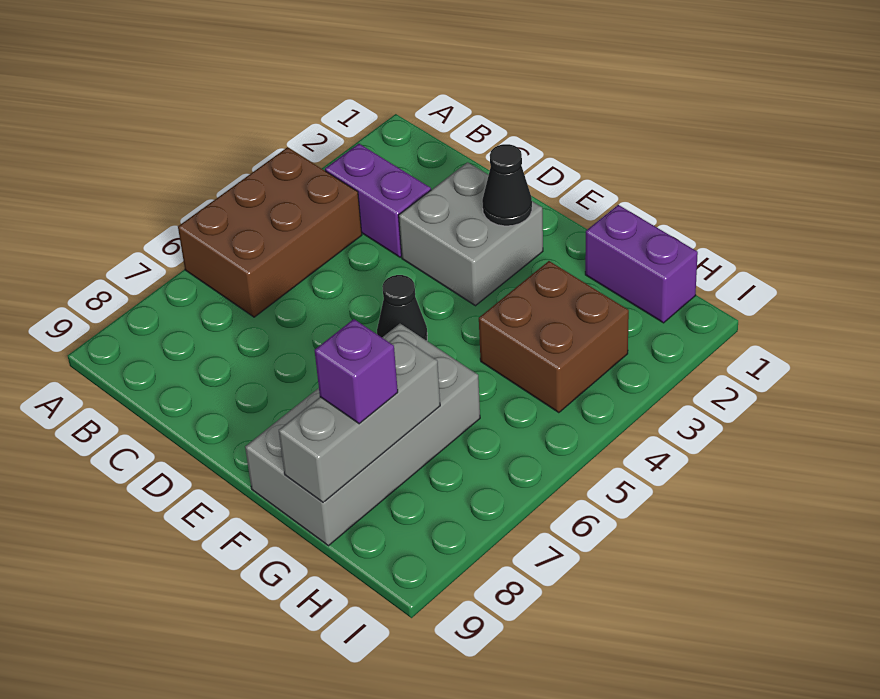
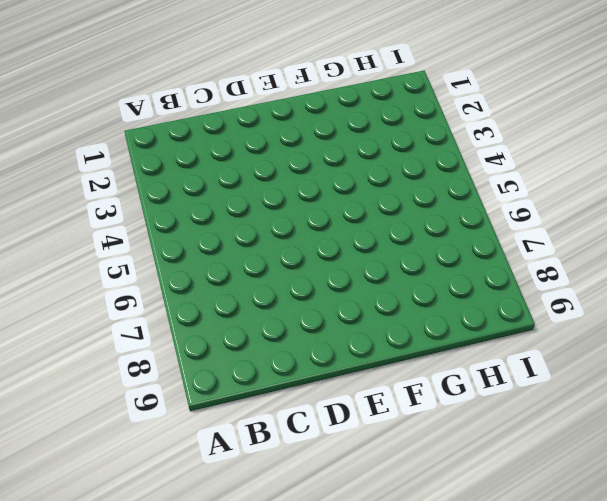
none -> brown 2x3 brick [178,147,362,317]
none -> purple 1x2 brick [325,144,431,257]

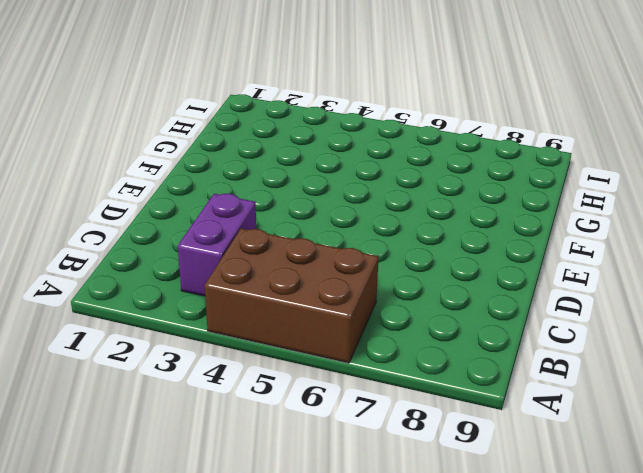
none -> grey 2x2 brick [399,162,543,306]
none -> black 1x1 cone [377,275,427,341]

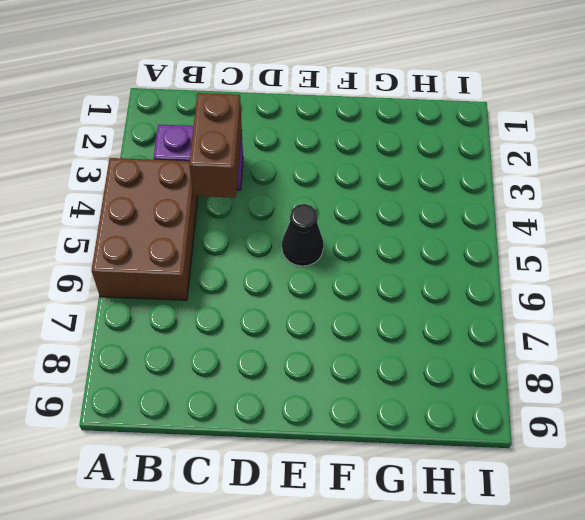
brown 1x2 brick [189,93,242,198] -> none
none -> grey 2x2 brick [399,162,543,306]
none -> grey 2x4 brick [245,324,480,546]

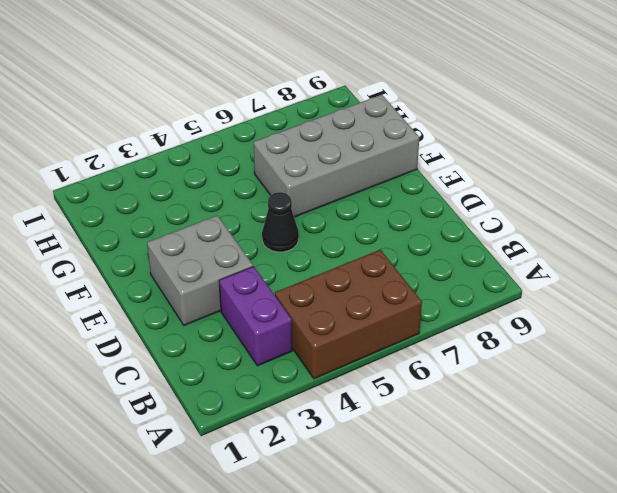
none -> purple 1x2 brick [585,205,698,323]
none -> brown 2x2 brick [479,261,629,413]

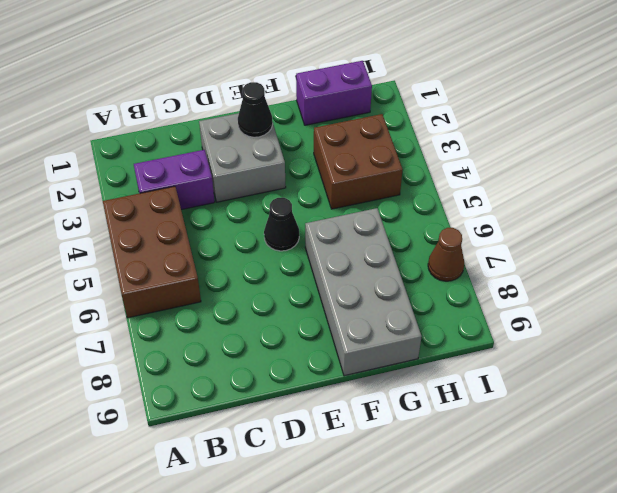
brown 1x1 cone [428,228,465,281] -> none
none -> grey 1x3 brick [279,335,440,502]
none -> purple 1x1 brick [315,319,398,424]

